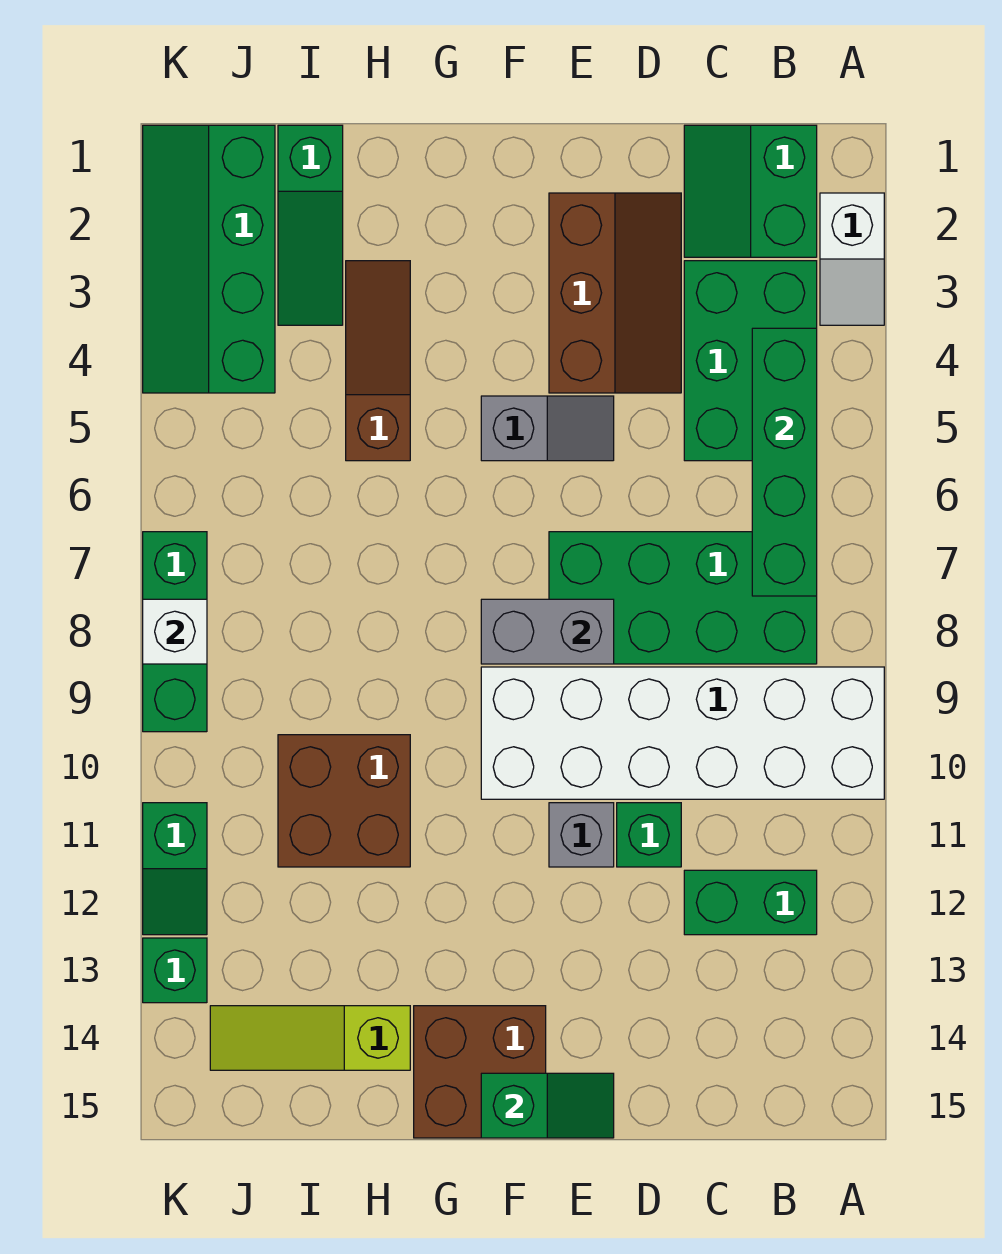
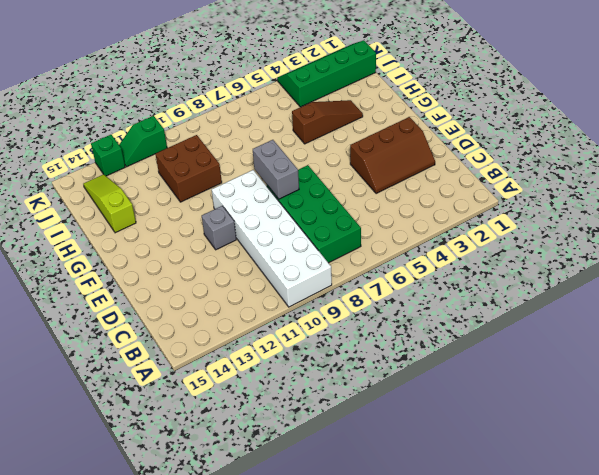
none -> white 1x2 slope [820,193,884,325]
none -> green 2x2 slope [684,125,817,257]
none -> green 2x3 brick [684,261,817,461]

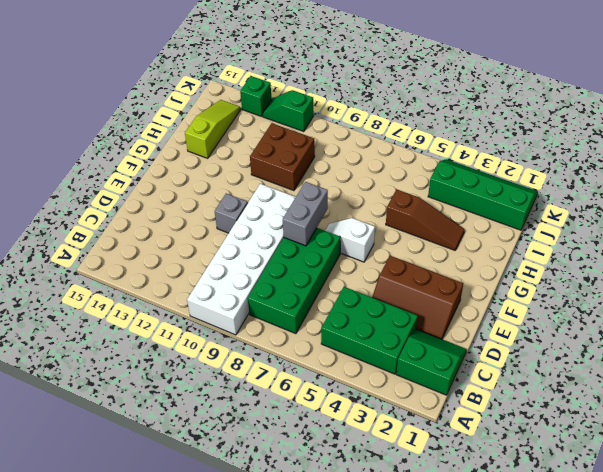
white 1x2 slope [325,218,375,262] -> white 1x2 slope moved to [820,193,884,325]
none -> green 1x2 brick [684,870,817,935]
none -> green 1x1 brick [617,803,681,867]
none -> grey 1x2 slope [481,396,614,461]

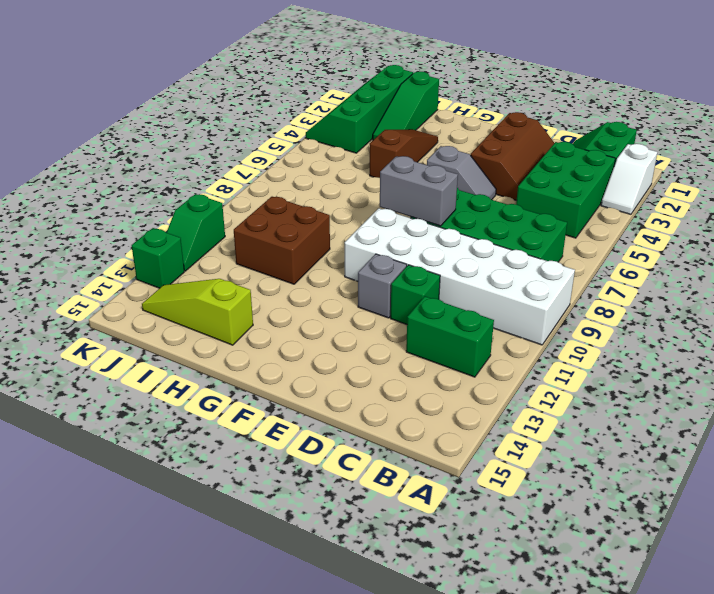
none -> brown 2x2 brick [414,1006,546,1138]
none -> green 1x3 brick [143,532,207,732]
none -> green 1x4 brick [752,328,817,596]

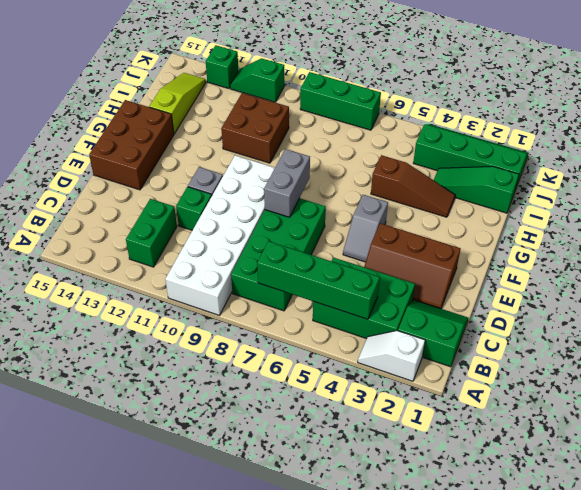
brown 2x3 brick [89,100,174,190] -> brown 2x2 brick [414,1006,546,1138]
none -> green 1x2 slope [481,1073,614,1138]
none -> white 1x1 brick [143,599,207,664]

